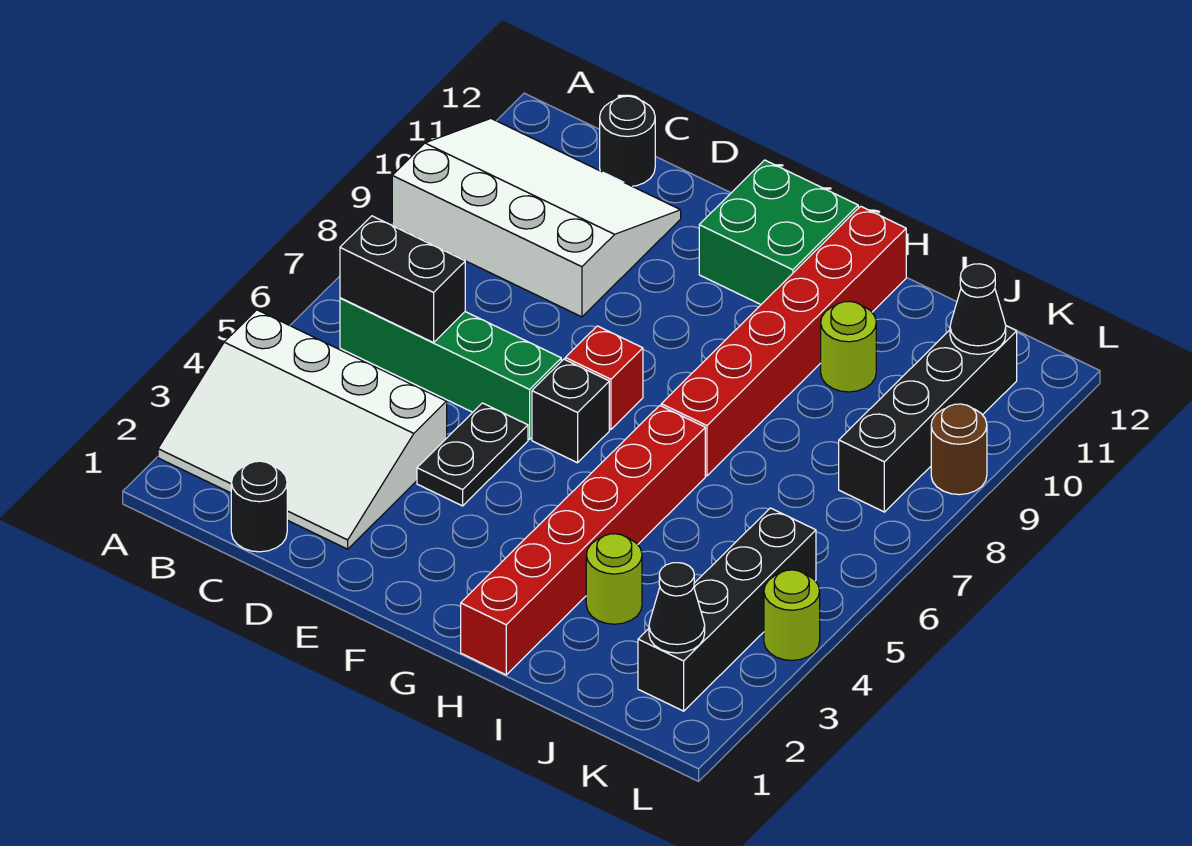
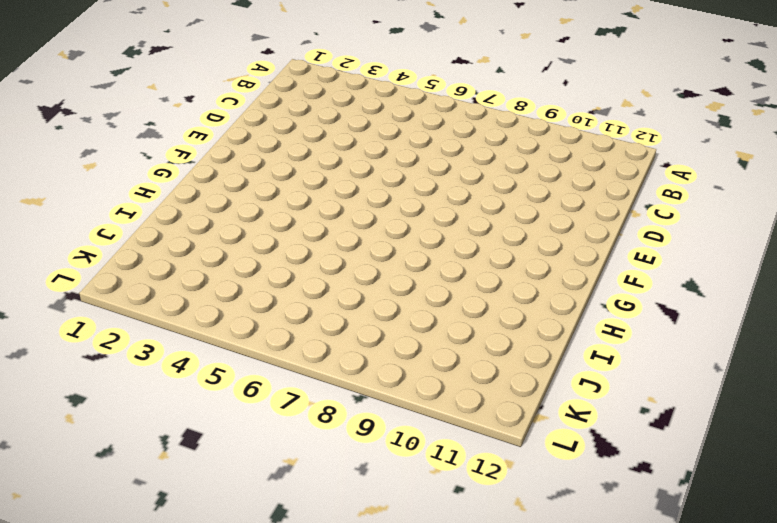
none -> white 3x4 slope [158,310,447,549]
none -> white 3x4 slope [392,119,681,317]
none -> green 1x4 brick [340,298,561,440]

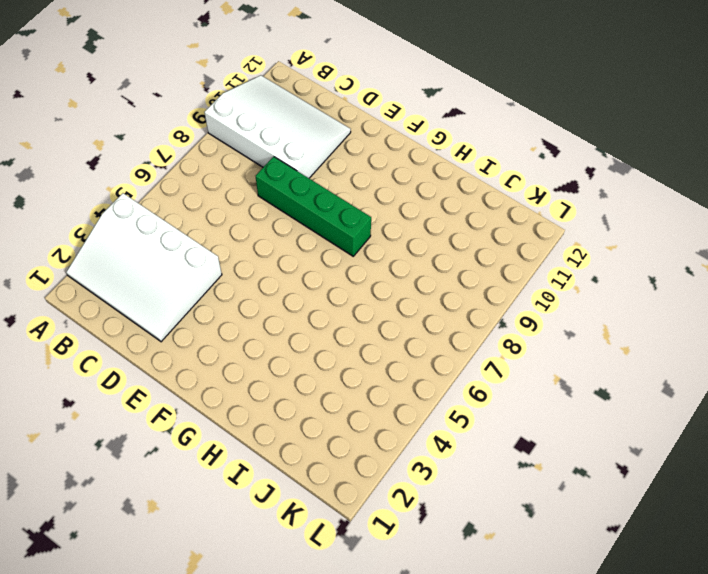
green 1x4 brick [256,157,371,256] -> green 1x4 brick moved to [340,298,561,440]
none -> black 1x1 round brick [231,461,287,552]
none -> black 1x1 round brick [600,96,655,186]
none -> black 1x2 plate [417,403,528,506]

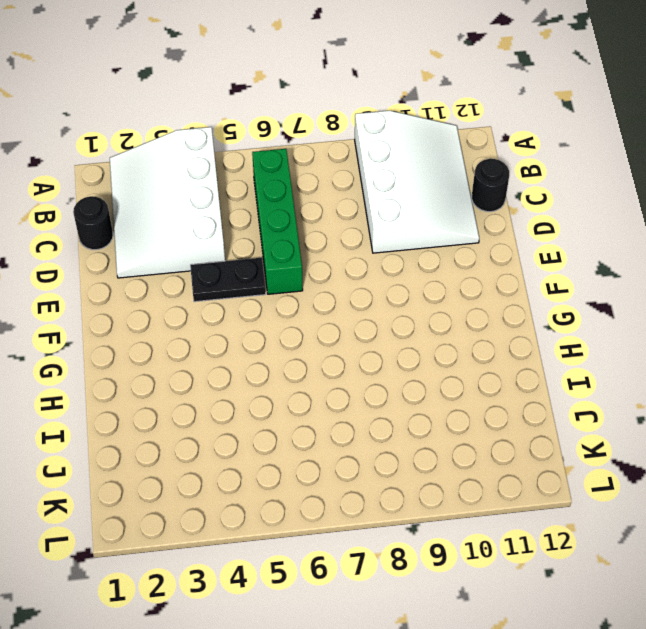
none -> black 1x1 brick [532,359,609,463]
none -> red 1x1 brick [565,326,643,429]
none -> green 2x2 brick [699,160,858,304]

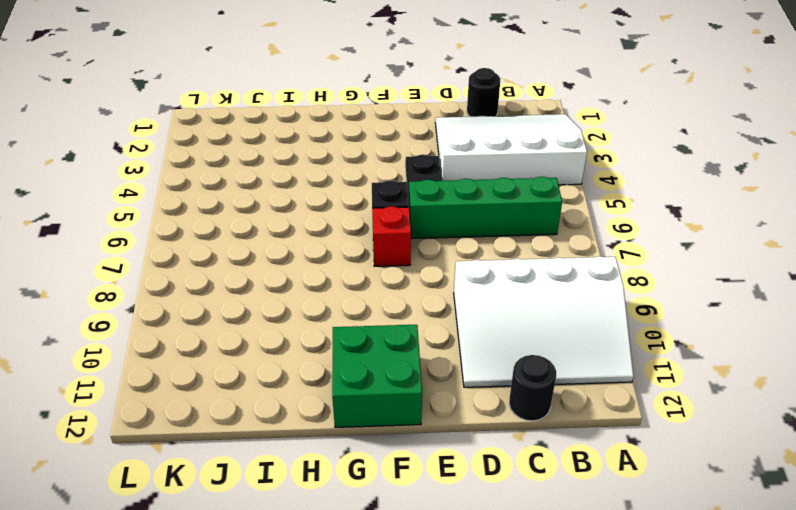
none -> red 1x6 brick [461,406,705,675]
none -> red 1x6 brick [661,206,906,476]
none -> lime 1x1 round brick [586,534,642,624]

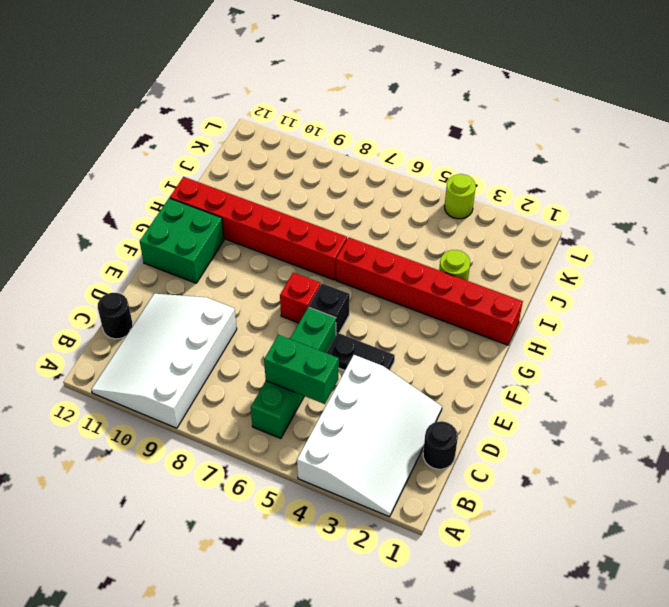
green 1x2 brick [264,335,339,404] -> black 1x2 brick [340,216,465,343]
none -> lime 1x1 round brick [821,301,876,392]
none -> black 1x4 brick [638,508,816,711]
none -> black 1x4 brick [839,326,1017,512]

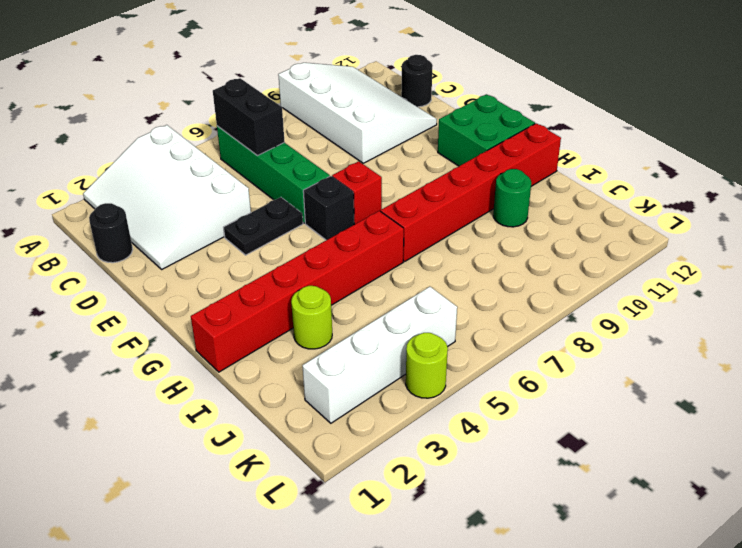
green 1x1 round brick [493,169,531,227] -> lime 1x1 round brick [821,301,876,392]
white 1x4 brick [302,287,457,423] -> black 1x4 brick [638,508,816,711]
none -> black 1x4 brick [839,326,1017,512]
none -> brown 1x1 round brick [931,404,987,495]
none -> black 1x1 cone [649,563,705,653]

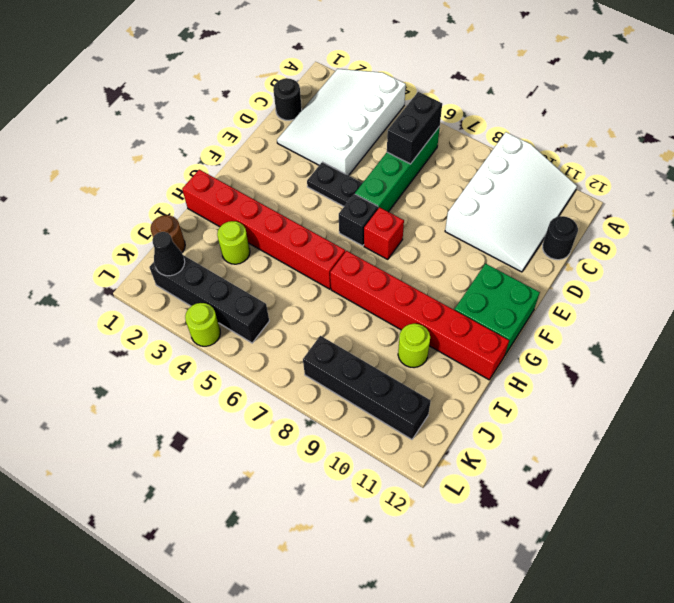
brown 1x1 round brick [151,215,185,252] -> brown 1x1 round brick moved to [931,404,987,495]
none -> black 1x1 cone [950,264,1006,354]

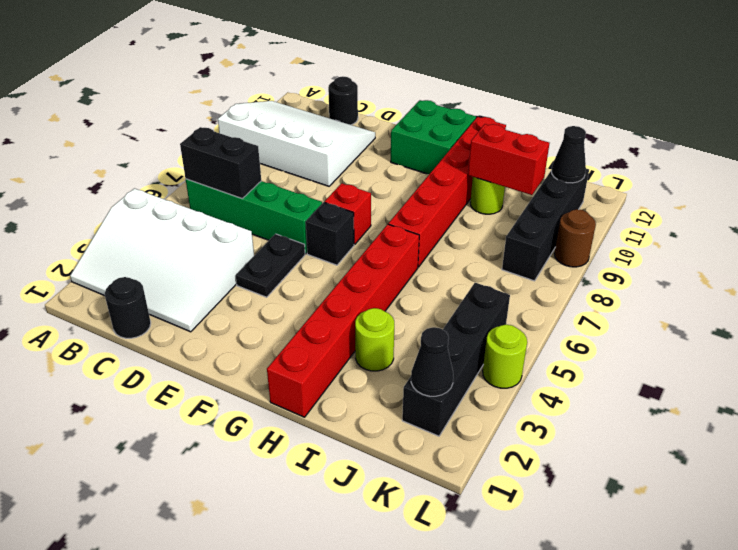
red 1x2 brick [468,124,550,195] -> none

